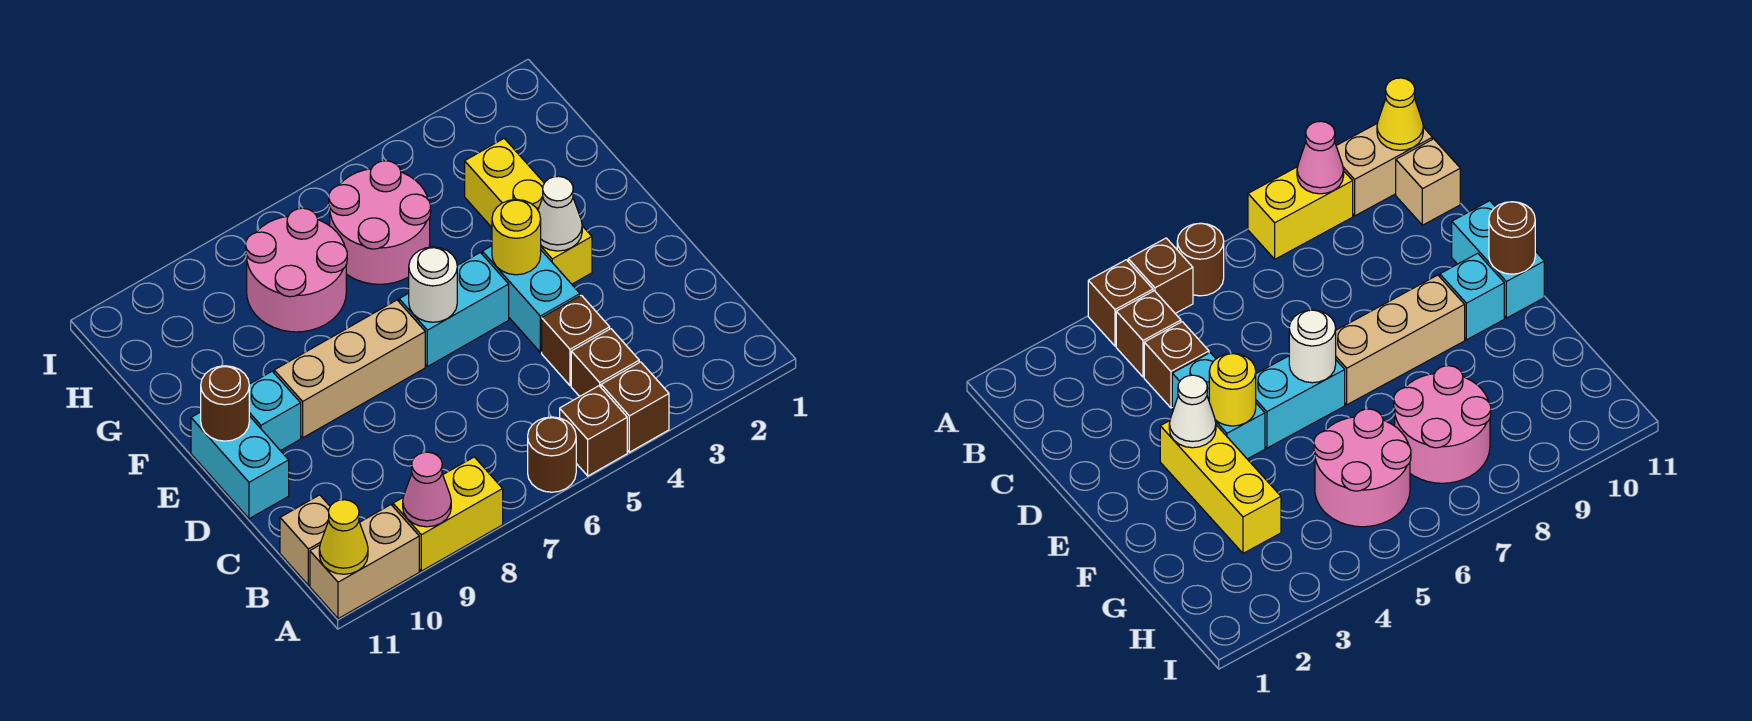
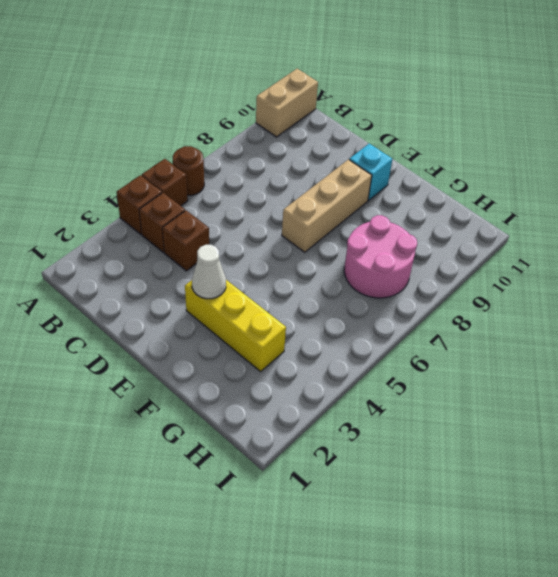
none -> yellow 1x2 brick [393,457,503,571]
none -> tan 1x1 brick [280,495,330,585]
none -> cyan 1x2 brick [482,246,580,352]

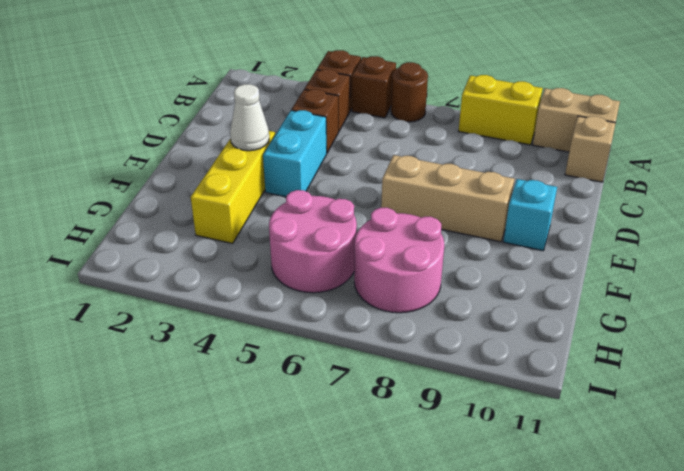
none -> cyan 1x2 brick [191,412,289,519]
none -> cyan 1x2 brick [399,252,509,367]
none -> pink 1x1 cone [403,452,451,527]

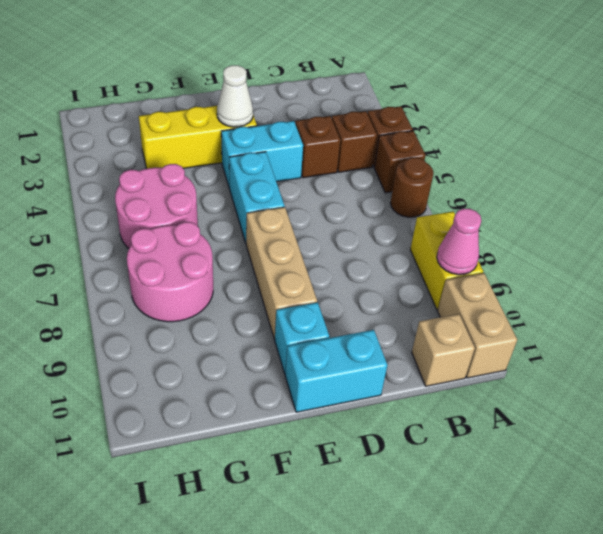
none -> yellow 1x1 cone [319,500,368,574]
none -> yellow 1x1 round brick [492,199,541,275]
none -> white 1x1 round brick [409,247,457,322]

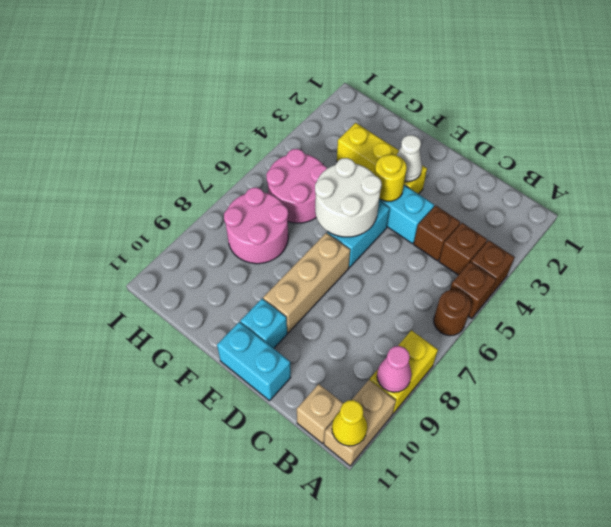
white 2x2 round brick [315,158,382,237] -> white 1x1 round brick [409,247,457,322]
none -> brown 1x1 round brick [201,366,249,441]

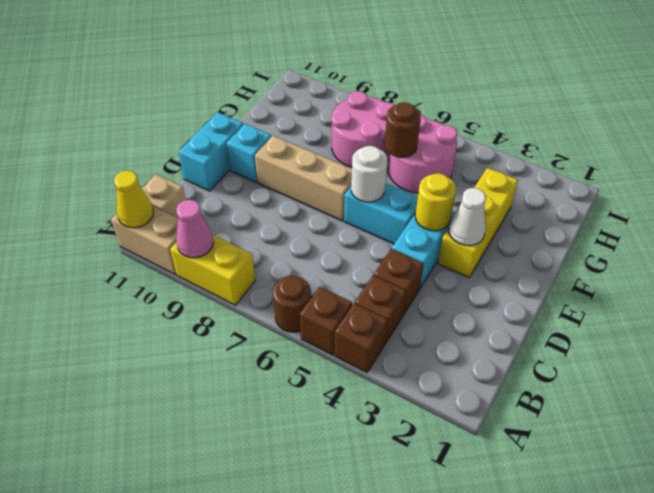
brown 1x1 round brick [385,102,421,157] -> brown 1x1 round brick moved to [201,366,249,441]

